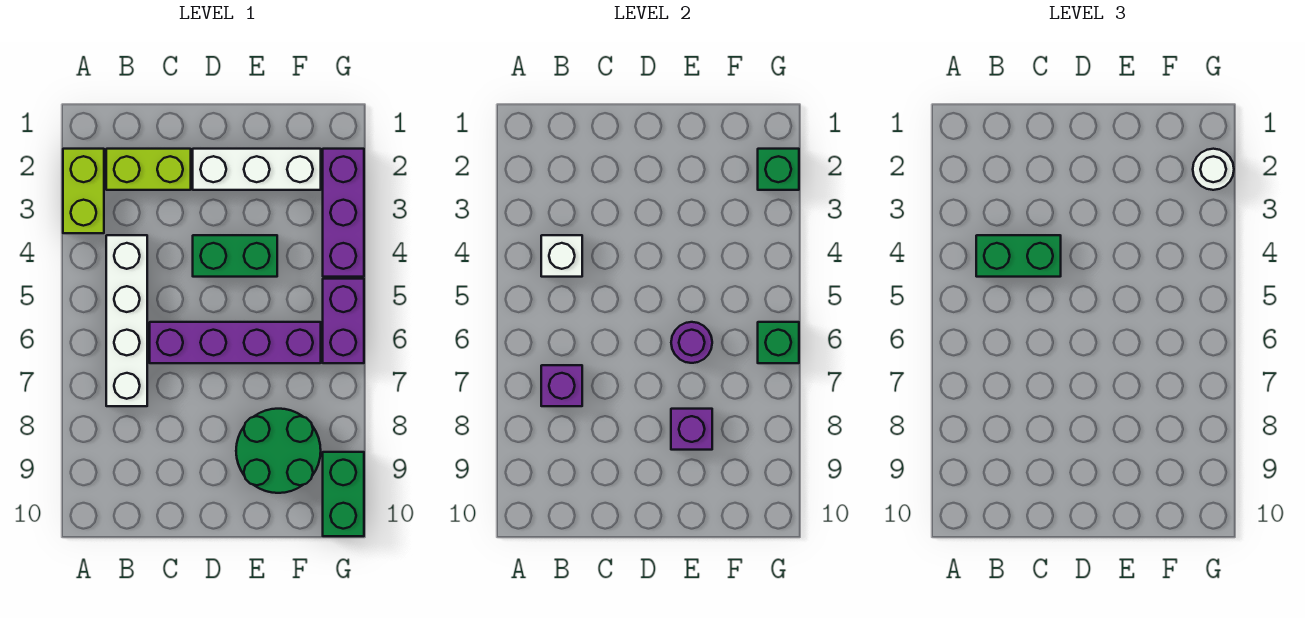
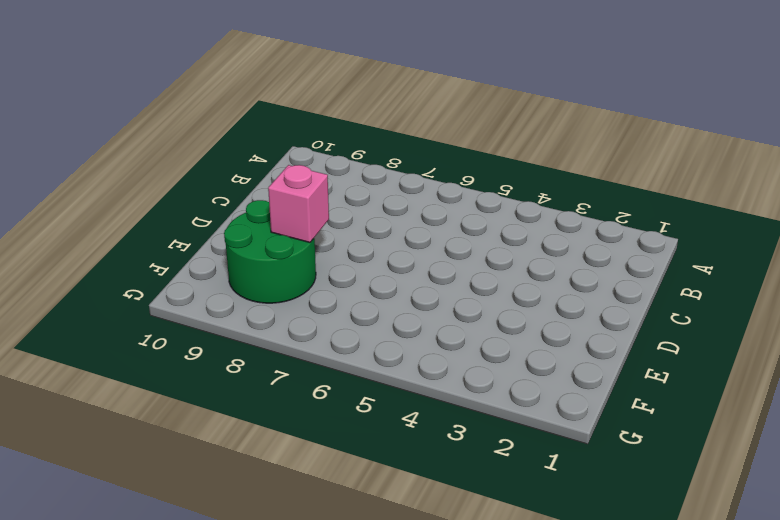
pink 1x1 brick [268,165,329,242] -> purple 1x1 brick [671,409,712,450]
none -> lime 1x2 brick [63,149,104,233]
none -> lime 1x2 brick [106,149,191,190]
none -> white 1x4 brick [106,235,147,406]

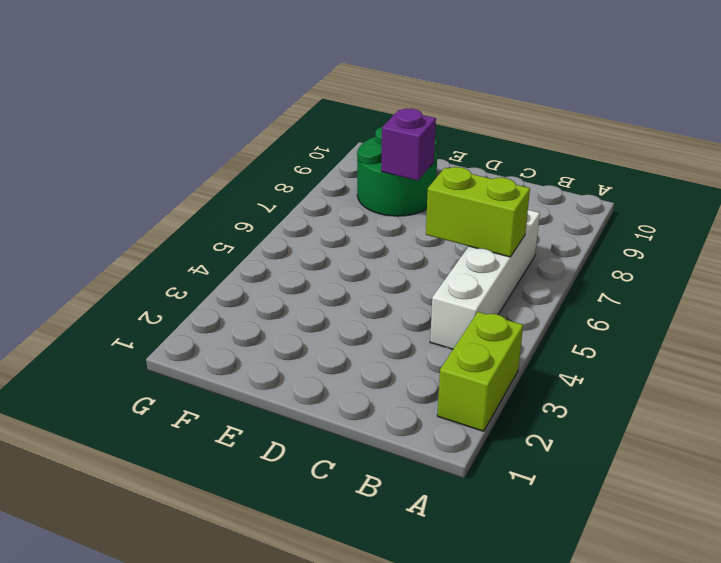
lime 1x2 brick [426,167,530,257] -> lime 1x2 brick moved to [106,149,191,190]
none -> purple 1x4 brick [150,322,321,363]
none -> white 1x3 brick [193,149,321,190]
none -> green 1x2 brick [193,235,277,277]

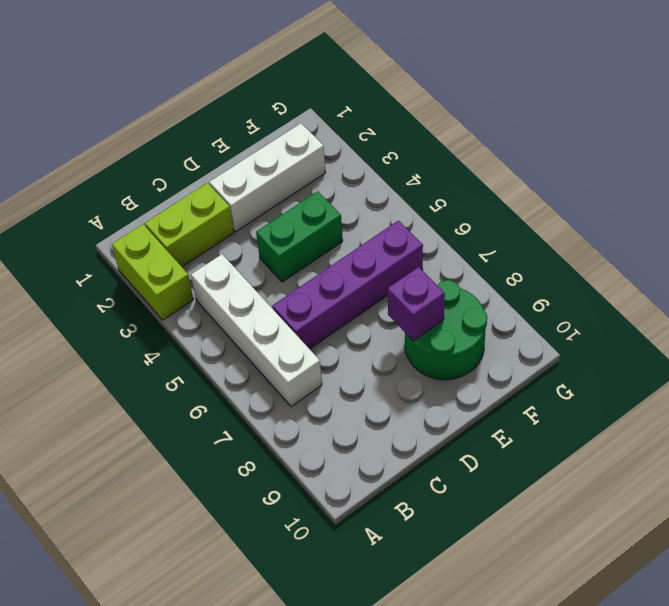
none -> purple 1x3 brick [323,149,364,277]
none -> purple 1x2 brick [323,279,364,363]
none -> green 1x2 brick [323,452,364,536]

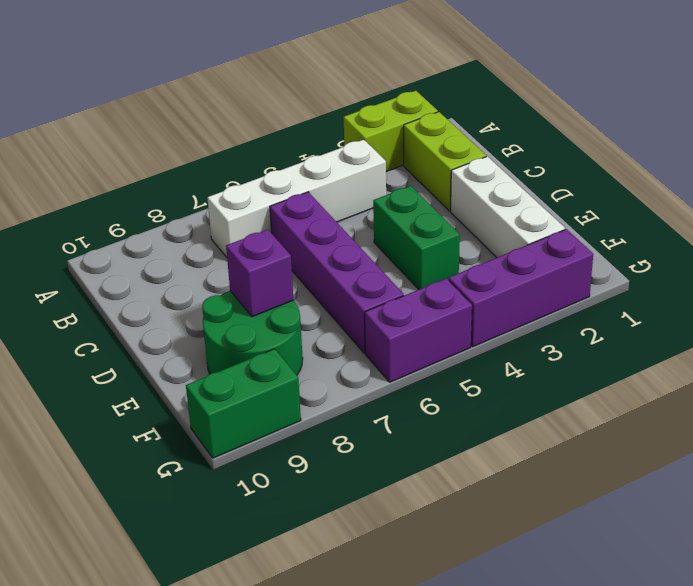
none -> white 1x1 brick [541,235,582,277]
none -> purple 1x1 brick [541,365,582,406]
none -> purple 1x1 round brick [671,322,712,363]

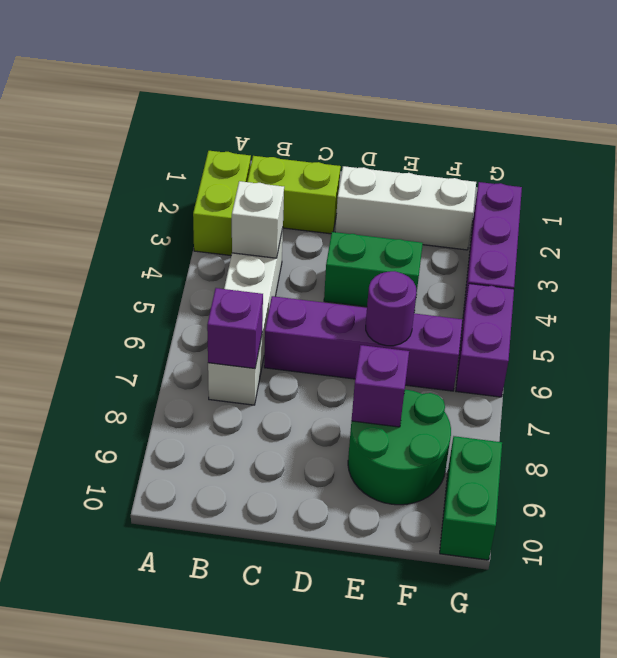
none -> green 1x1 brick [758,149,799,190]
none -> green 1x1 brick [758,322,799,363]
none -> green 1x2 brick [976,235,1061,277]

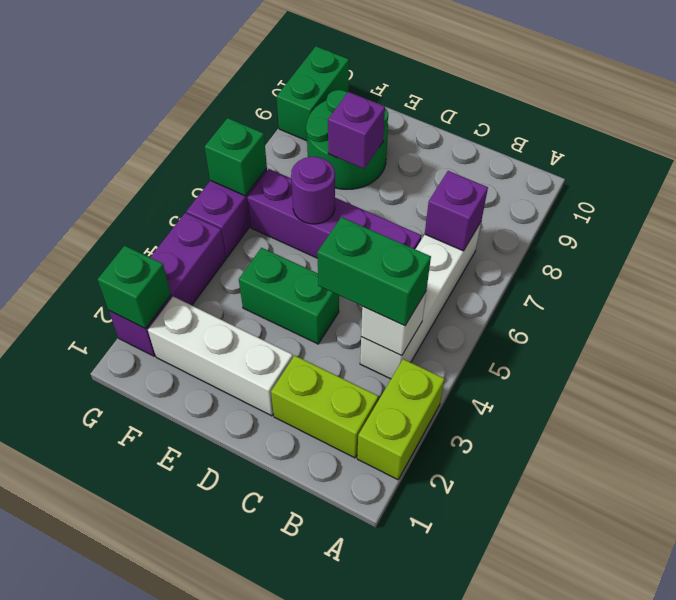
none -> white 1x1 round brick [1193,149,1234,190]

